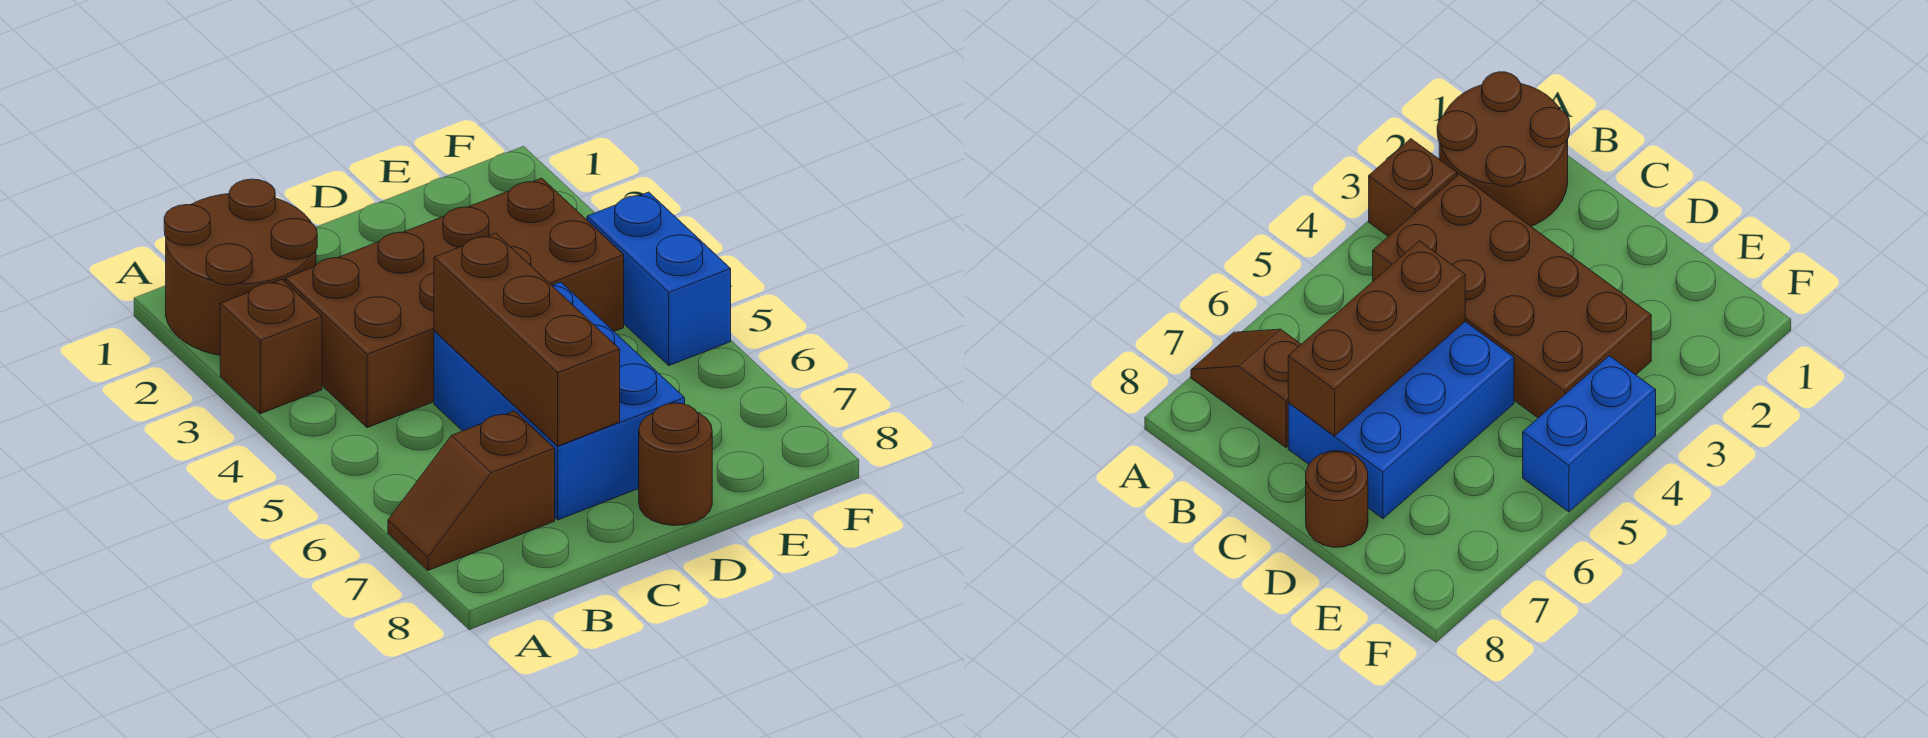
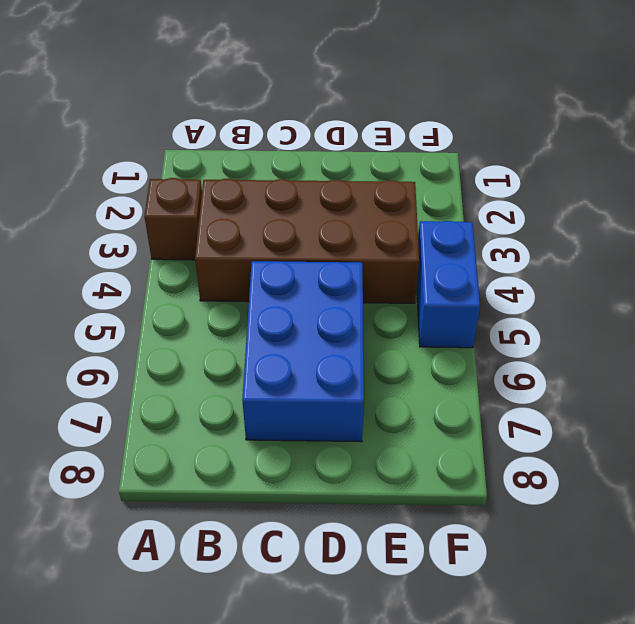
none -> brown 2x2 round brick [164,179,317,355]
none -> brown 1x2 slope [388,411,555,570]

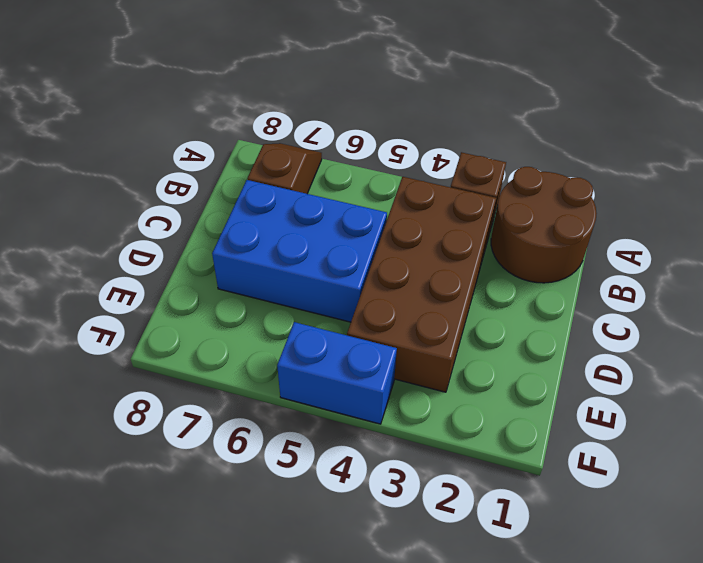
none -> brown 1x1 round brick [639,403,712,525]
none -> brown 1x3 brick [434,233,620,446]

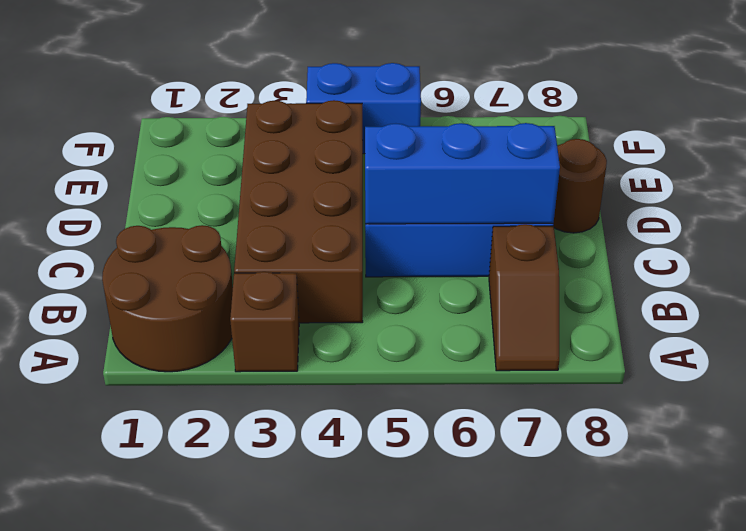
blue 1x3 brick [365,123,560,224] -> brown 1x3 brick [434,233,620,446]

